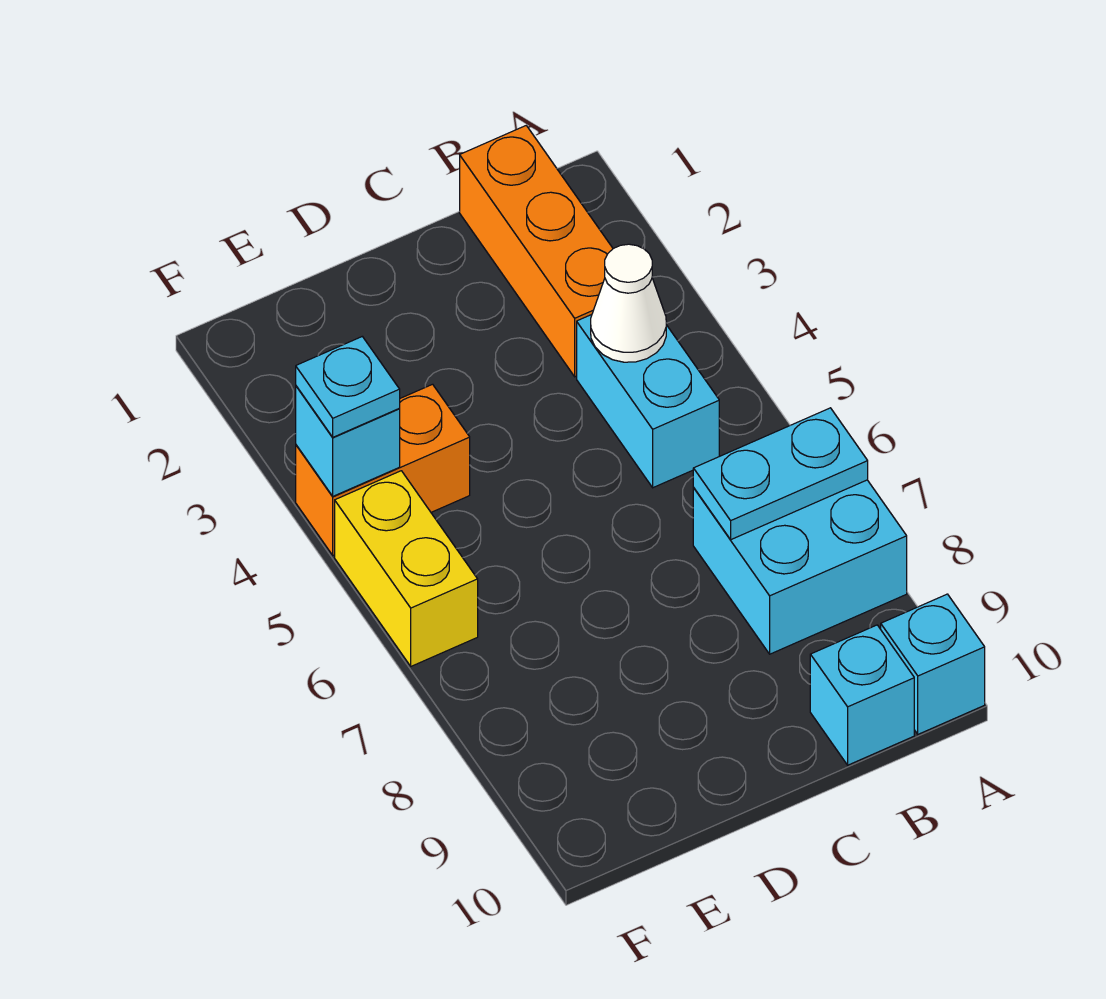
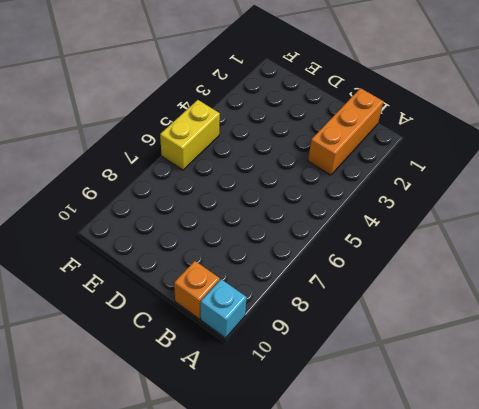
orange 1x1 brick [174,261,220,319] -> cyan 1x1 brick [810,625,914,765]
none -> cyan 2x2 brick [693,480,907,654]
none -> cyan 1x2 brick [577,315,719,488]

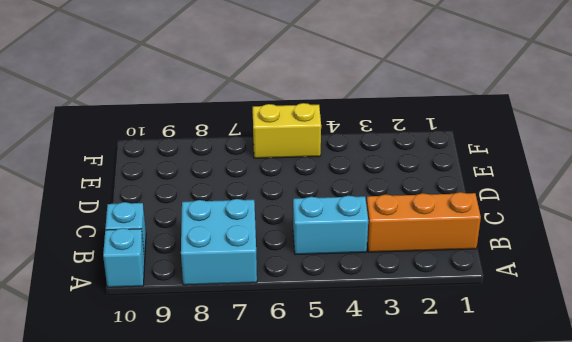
none -> orange 1x2 brick [296,384,470,555]
none -> cyan 1x2 plate [693,408,868,539]

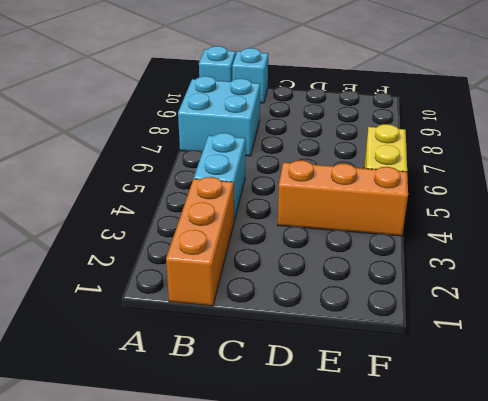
orange 1x3 brick [278,160,408,236] -> orange 1x2 brick [296,384,470,555]
none -> cyan 1x2 plate [693,408,868,539]
none -> white 1x1 cone [591,244,666,362]

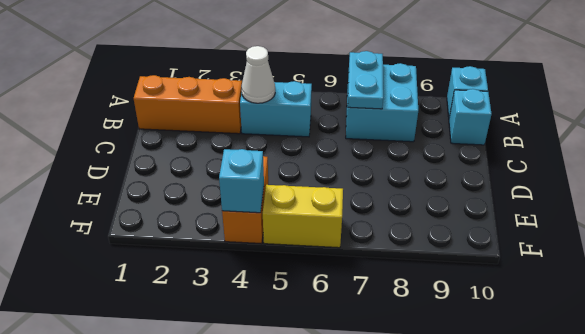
none -> cyan 1x1 plate [296,337,400,437]

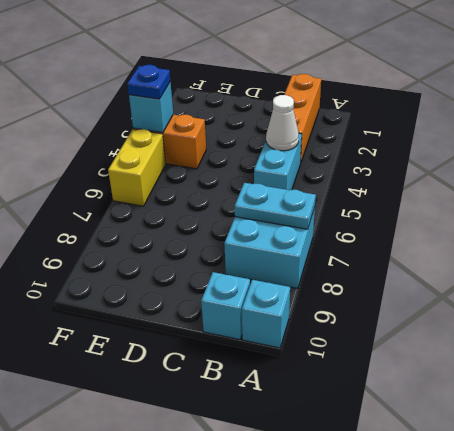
blue 1x1 plate [127,65,170,99] -> cyan 1x1 plate [296,337,400,437]

